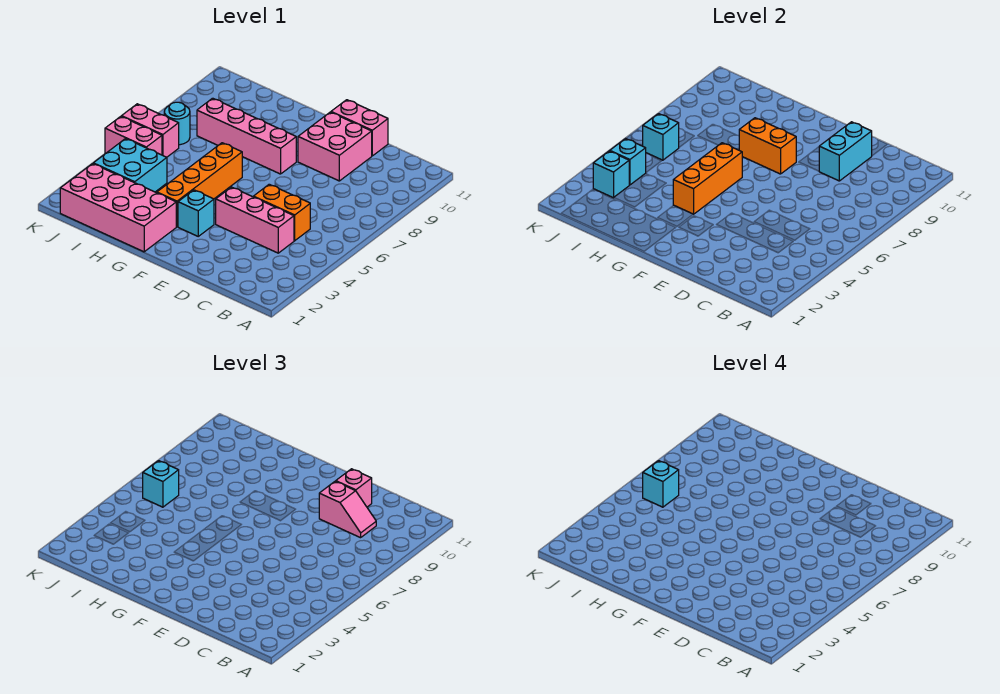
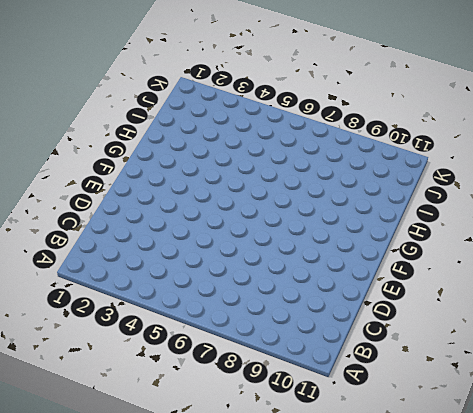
none -> pink 1x3 brick [216,187,294,253]
none -> orange 1x2 brick [253,184,310,241]
none -> pink 2x2 brick [298,112,372,181]

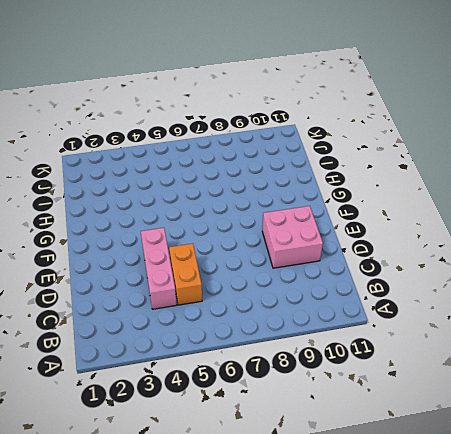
none -> pink 1x2 brick [331,100,388,156]
none -> cyan 1x1 brick [178,190,214,236]
none -> pink 1x4 brick [197,98,296,174]

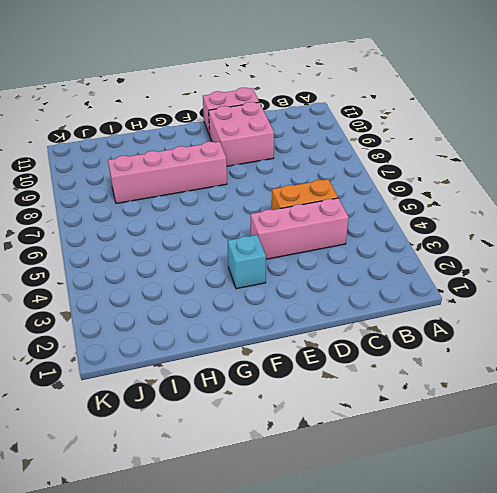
none -> pink 2x4 brick [60,164,176,252]
none -> orange 1x4 brick [157,143,242,227]
none -> cyan 2x2 brick [93,139,167,192]

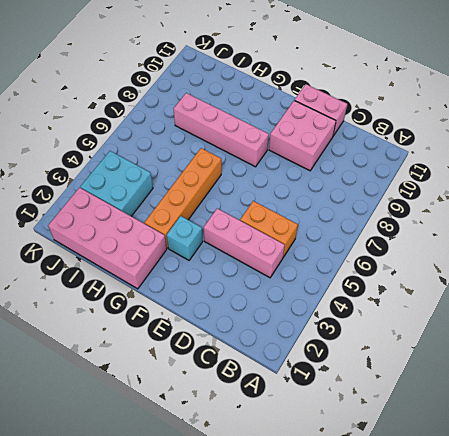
none -> pink 1x2 brick [105,116,162,155]
none -> pink 1x2 brick [122,104,179,157]
none -> cyan 1x1 round brick [164,102,190,145]

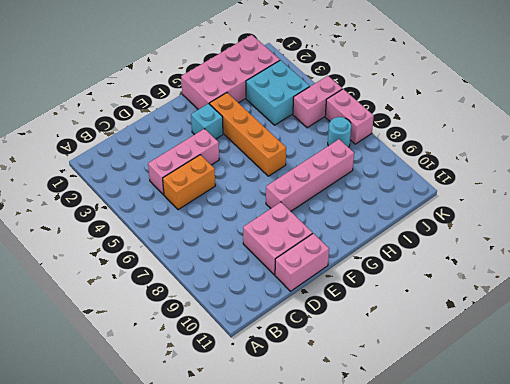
pink 1x2 brick [325,89,374,144] -> pink 1x2 brick turned to [122,104,179,157]
none -> cyan 1x2 brick [819,122,872,181]
none -> orange 1x2 brick [739,118,796,174]
none -> orange 1x3 brick [673,143,742,214]

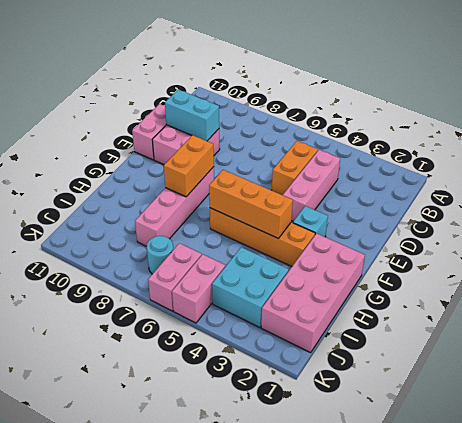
none -> cyan 1x1 brick [593,151,629,198]
none -> cyan 1x1 brick [610,138,646,185]
none -> cyan 1x1 brick [643,114,679,160]

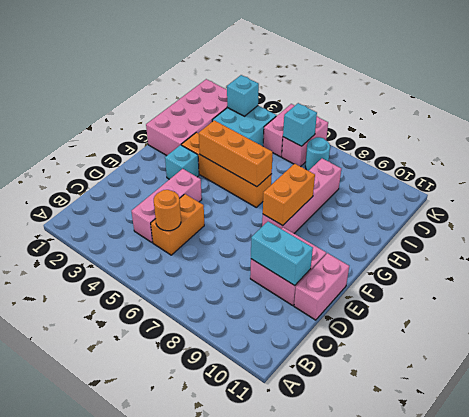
orange 1x1 round brick [154,190,181,231] -> none
none -> cyan 1x1 brick [610,138,646,185]
none -> pink 1x2 slope [319,481,376,538]
none -> pink 1x1 brick [336,469,372,507]

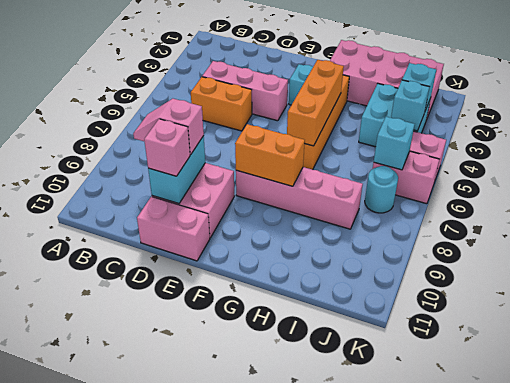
none -> cyan 1x1 brick [143,461,179,507]
none -> cyan 1x1 brick [643,461,679,507]

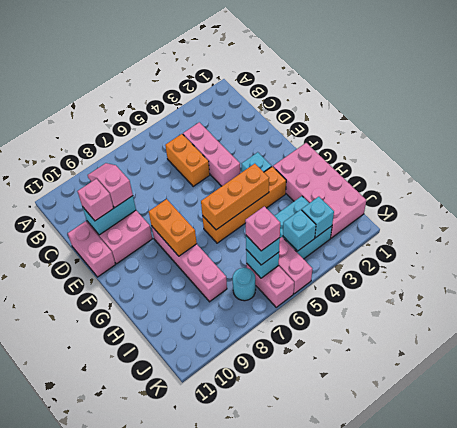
pink 1x1 brick [245,206,280,251] -> cyan 1x1 brick [643,461,679,507]

